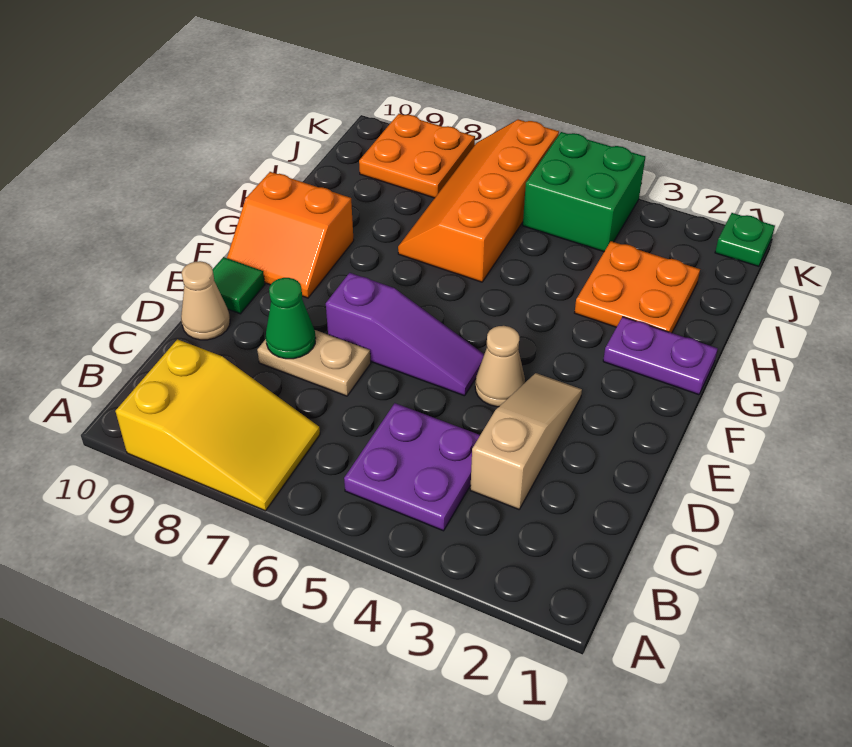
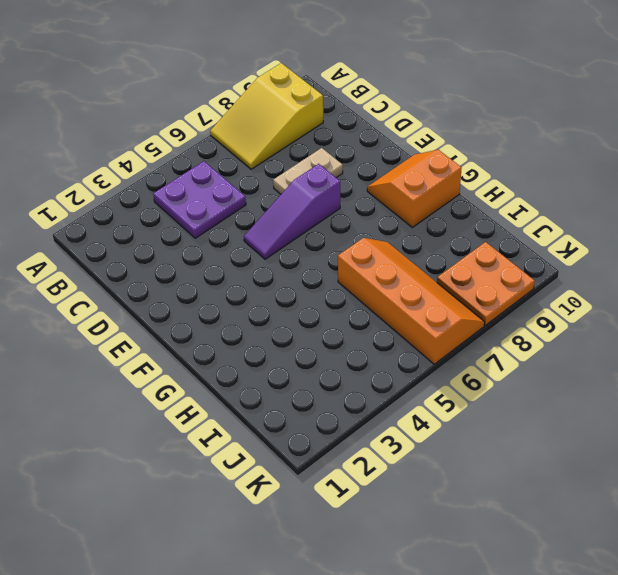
none -> tan 1x3 slope [470,373,582,509]
none -> tan 1x1 cone [181,261,230,340]
none -> tan 1x1 cone [475,326,525,407]

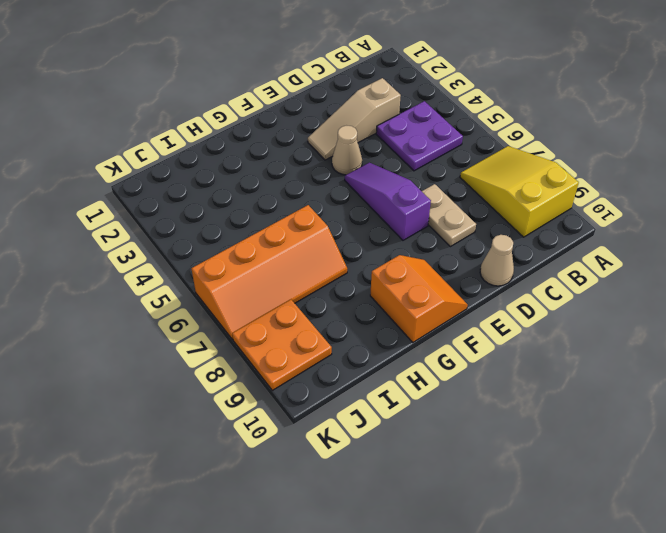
none -> green 1x1 tile [213,257,265,314]
none -> purple 1x2 plate [603,317,718,395]
none -> orange 2x2 plate [575,241,700,333]

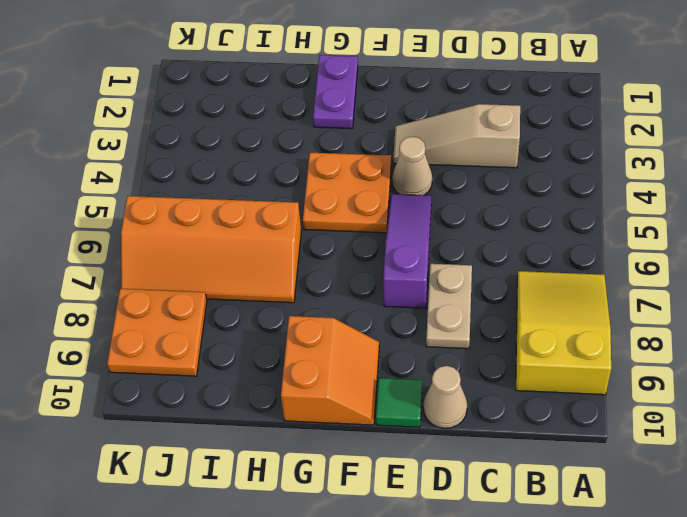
orange 2x2 plate [303,153,391,233] -> orange 2x2 plate moved to [575,241,700,333]
none -> purple 2x2 plate [344,403,480,531]
none -> green 2x2 brick [523,132,645,252]
none -> green 1x1 plate [715,213,775,266]

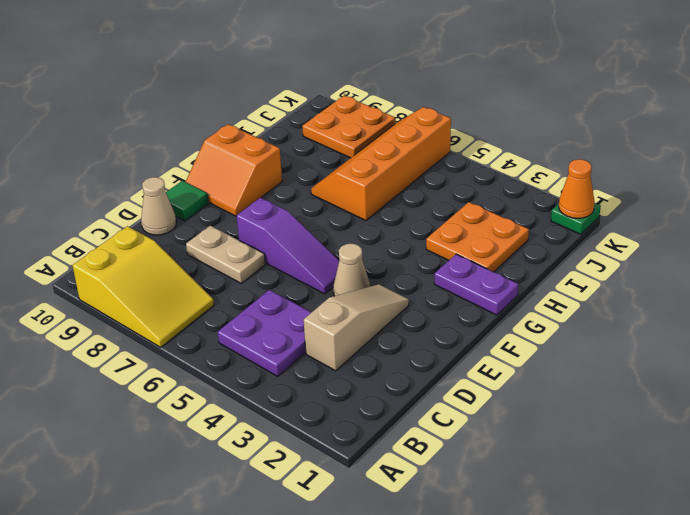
orange 1x1 cone [559,159,595,218] -> none
none -> green 2x2 brick [523,132,645,252]
none -> green 1x1 cone [266,278,316,359]

